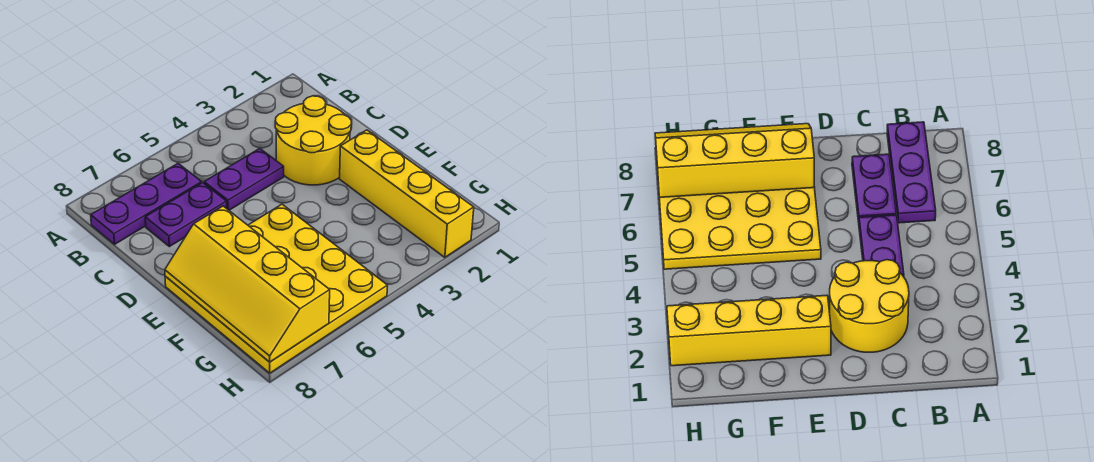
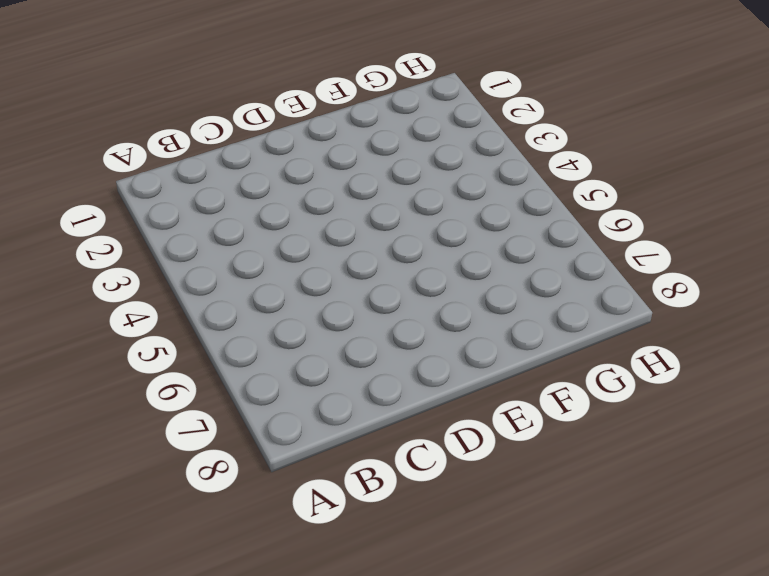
none -> purple 1x3 plate [91,164,202,244]
none -> yellow 2x2 round brick [275,96,351,185]

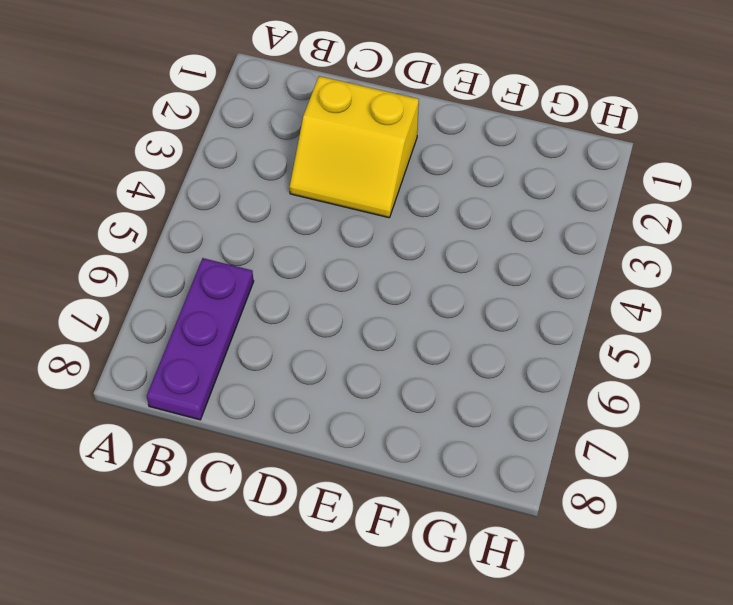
yellow 2x2 slope [290,76,419,218] -> yellow 2x2 round brick [275,96,351,185]
none -> purple 1x2 plate [204,149,284,210]
none -> purple 1x2 plate [145,183,227,247]

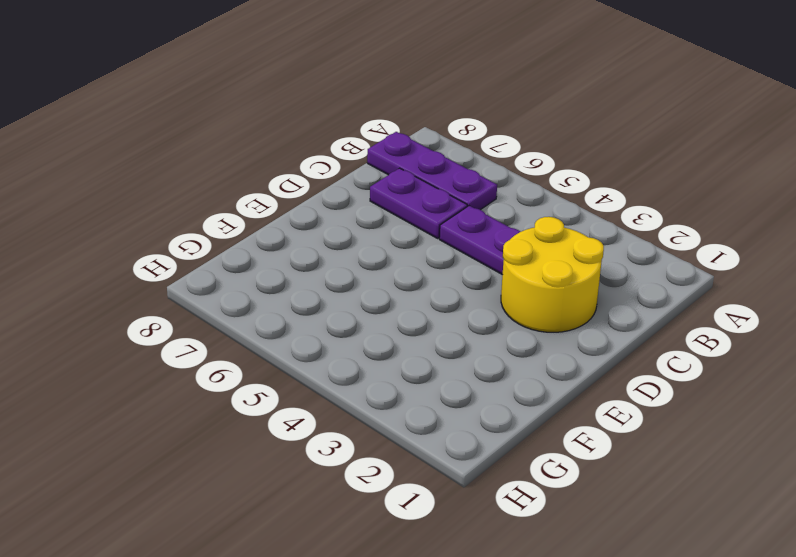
none -> yellow 1x4 brick [340,130,474,257]
none -> yellow 4x4 plate [165,204,388,373]

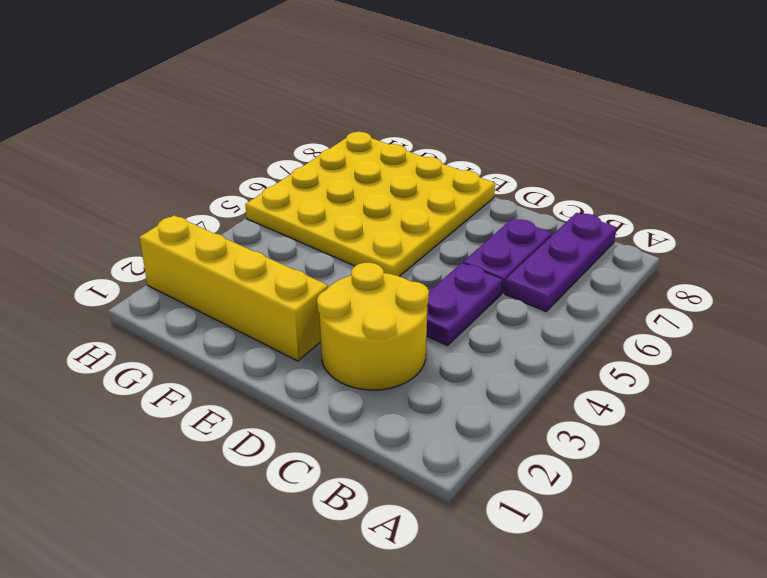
none -> yellow 2x4 slope [165,206,330,362]

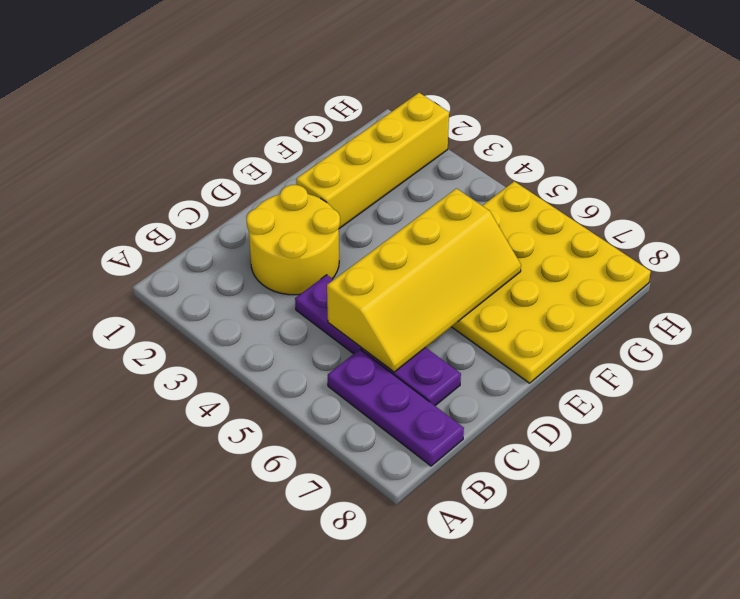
yellow 2x4 slope [327,188,521,372] -> yellow 2x4 slope moved to [165,206,330,362]

